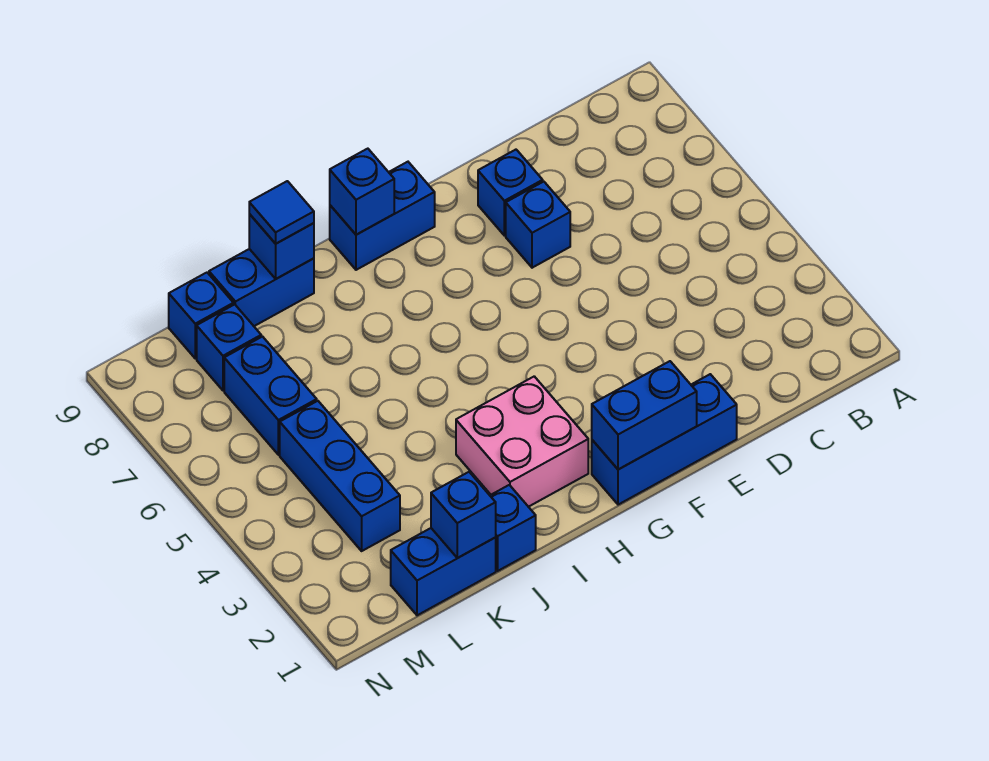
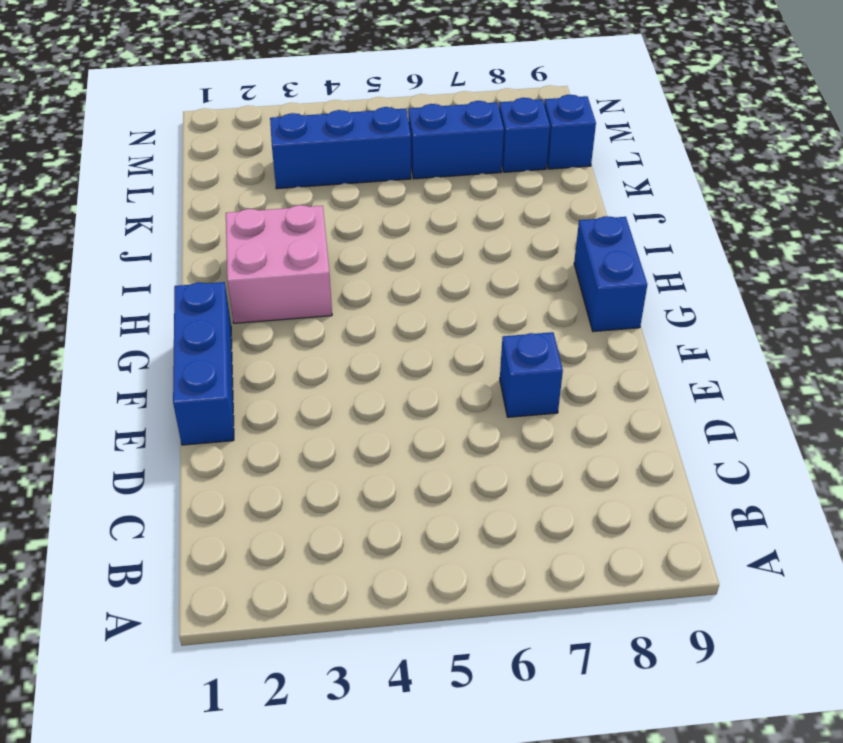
none -> blue 1x1 brick [478,150,543,236]
none -> blue 1x1 brick [490,485,536,571]
none -> blue 1x2 brick [209,249,314,326]

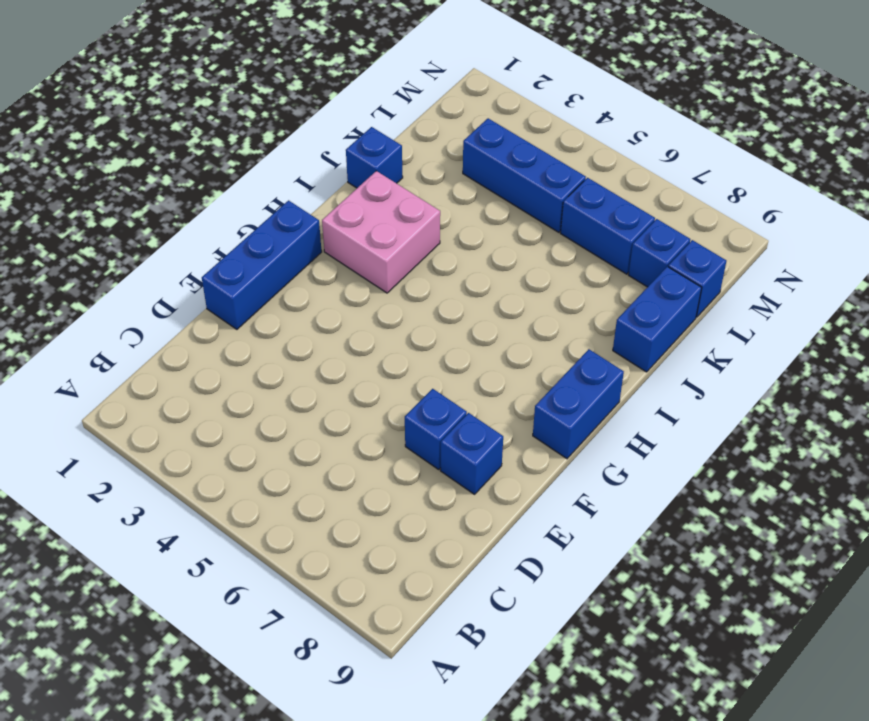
none -> blue 1x2 brick [391,528,496,615]
none -> blue 1x2 brick [592,361,697,470]
none -> blue 1x1 brick [330,149,394,235]

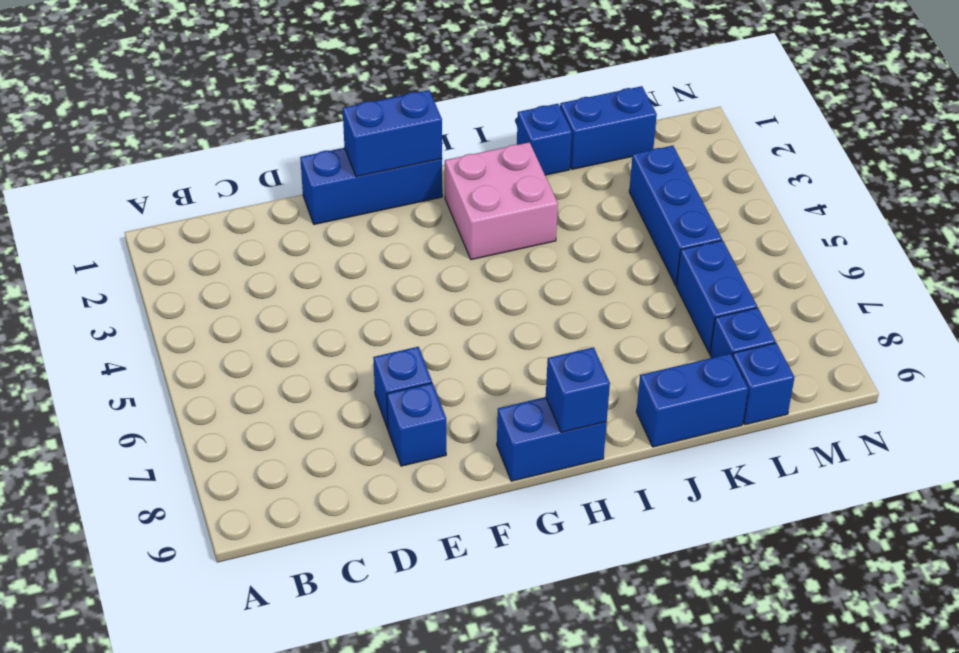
none -> blue 1x1 brick [249,214,314,279]
none -> blue 1x1 brick [431,472,496,558]
none -> blue 1x1 tile [249,181,314,244]

